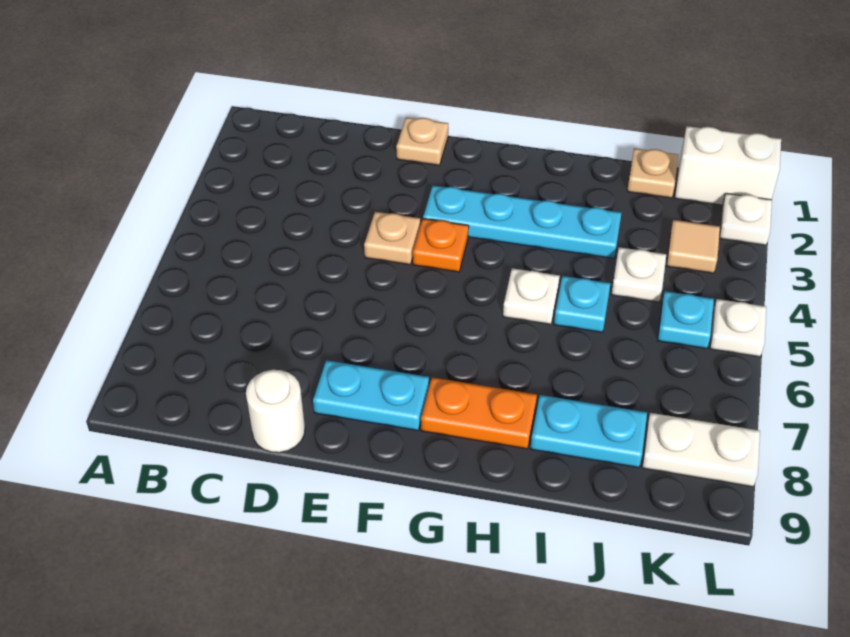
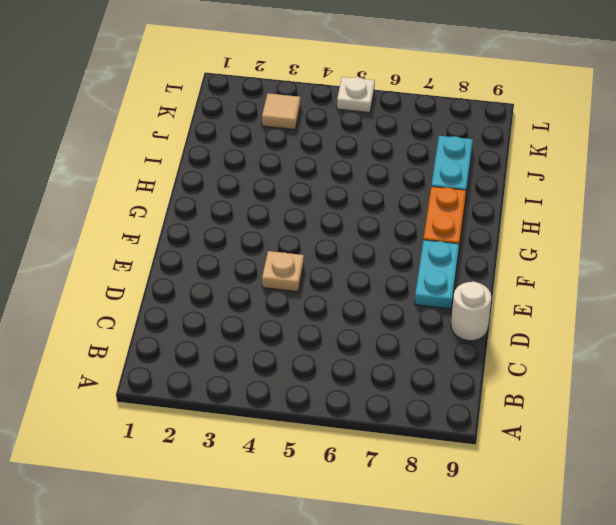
none -> tan 1x1 plate [396,117,448,165]
none -> cyan 1x4 plate [423,186,621,258]
none -> orange 1x1 plate [413,219,469,272]

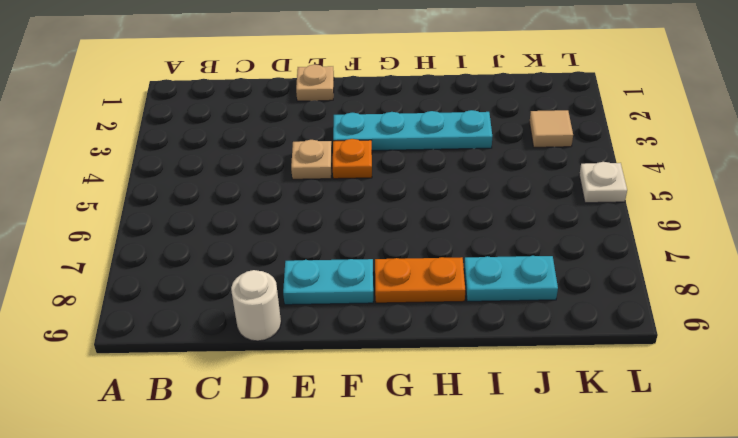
none -> white 1x1 plate [503,268,560,324]
none -> cyan 1x1 plate [554,276,611,332]
none -> tan 1x1 plate [627,148,678,198]

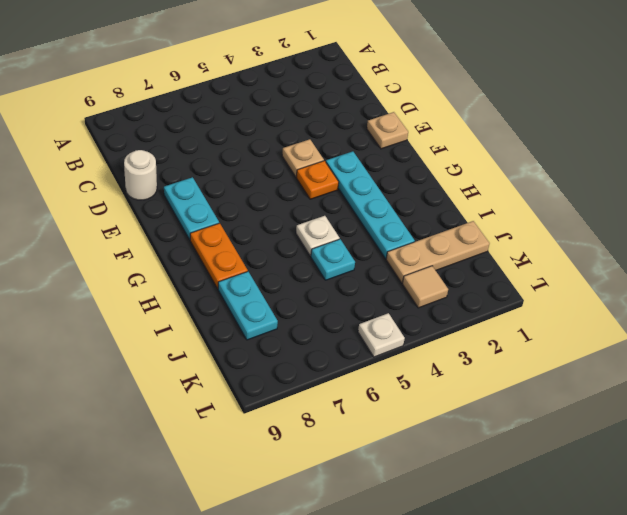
tan 1x3 plate [386,221,490,283] -> tan 1x1 plate [627,148,678,198]
none -> white 1x1 plate [611,247,666,302]
none -> white 1x2 brick [675,126,781,205]
none -> cyan 1x1 plate [657,291,714,348]

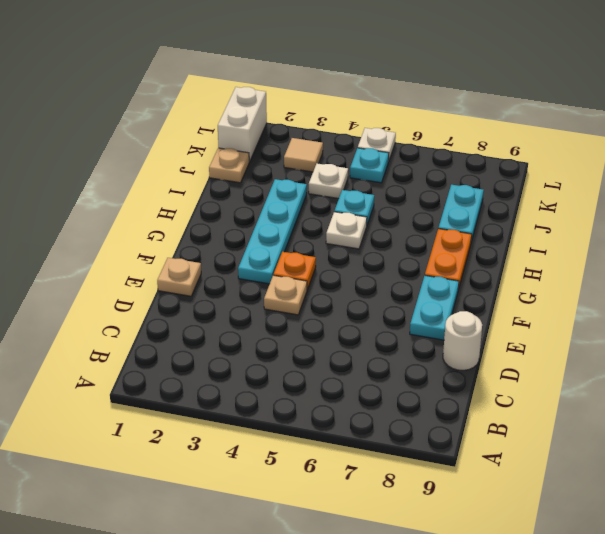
none -> white 1x2 plate [642,413,760,487]
none -> white 1x1 plate [720,193,772,245]

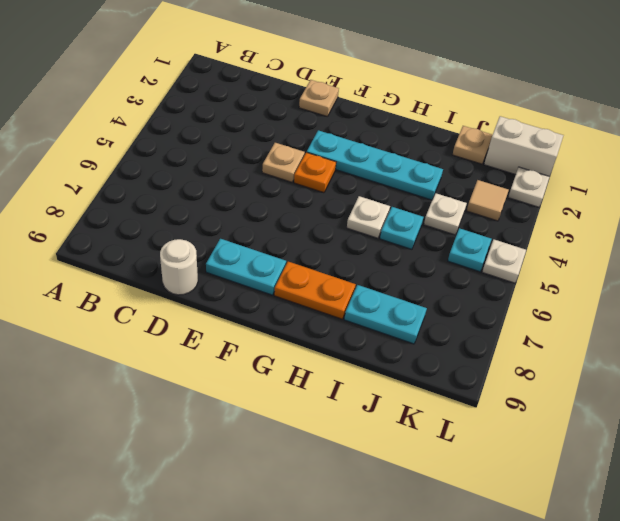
none -> white 1x2 plate [642,413,760,487]

